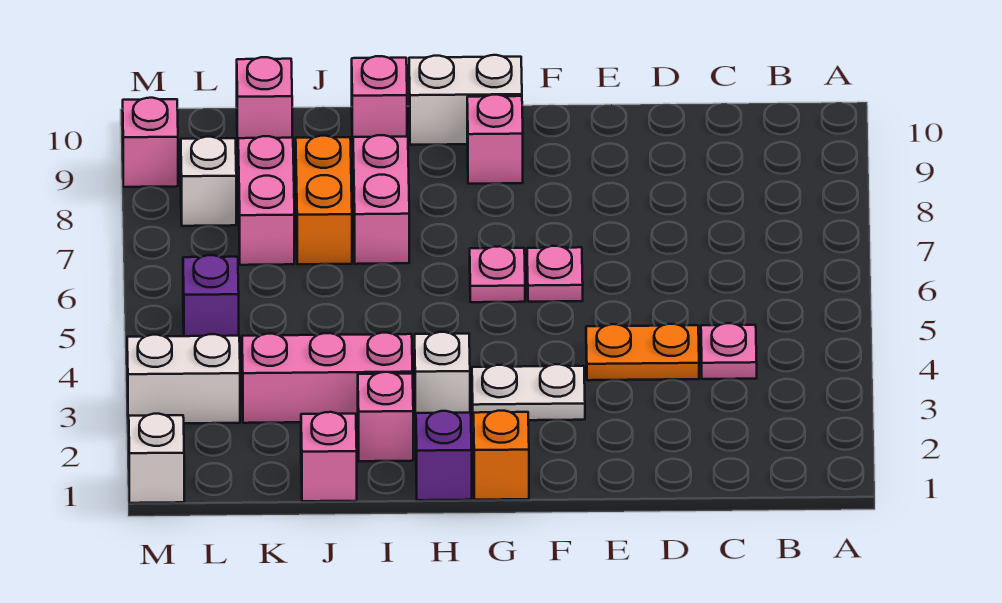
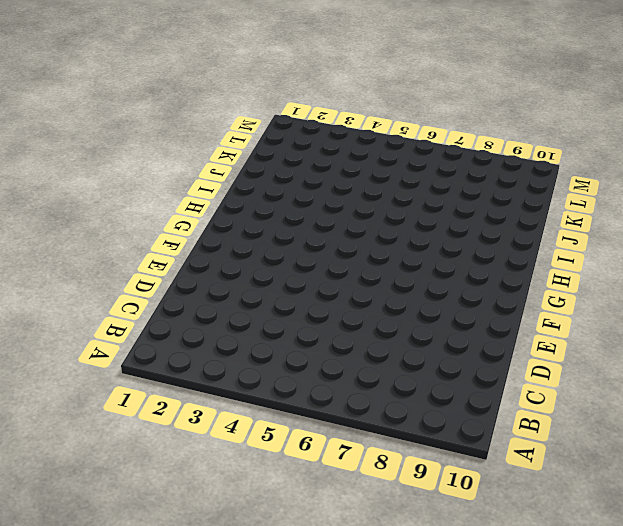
none -> pink 1x1 plate [701,323,757,379]
none -> orange 1x2 plate [586,324,699,380]
none -> white 1x2 plate [472,364,585,421]

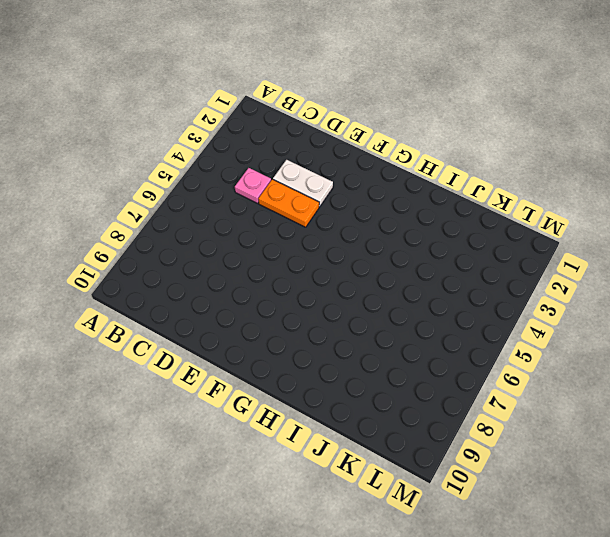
white 1x2 plate [273,160,333,207] -> white 1x2 plate moved to [472,364,585,421]
none -> pink 1x1 plate [527,246,583,302]
none -> orange 1x1 brick [474,411,529,500]
none -> pink 1x1 plate [470,246,525,302]

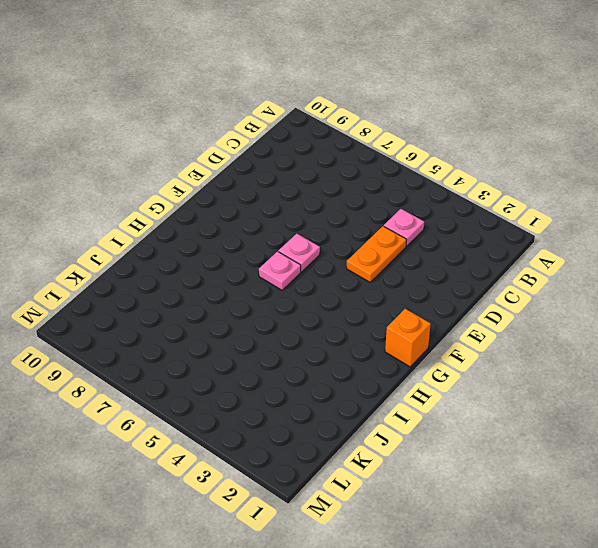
none -> white 1x2 plate [472,364,585,421]
none -> pink 1x1 brick [467,95,523,184]
none -> white 1x2 brick [409,55,522,145]

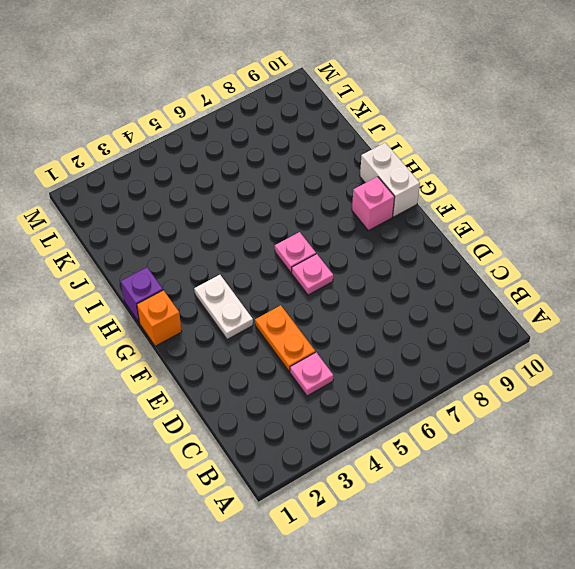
none -> white 1x1 brick [415,332,470,421]
none -> pink 1x1 brick [358,372,413,461]
none -> pink 1x3 brick [242,333,413,423]

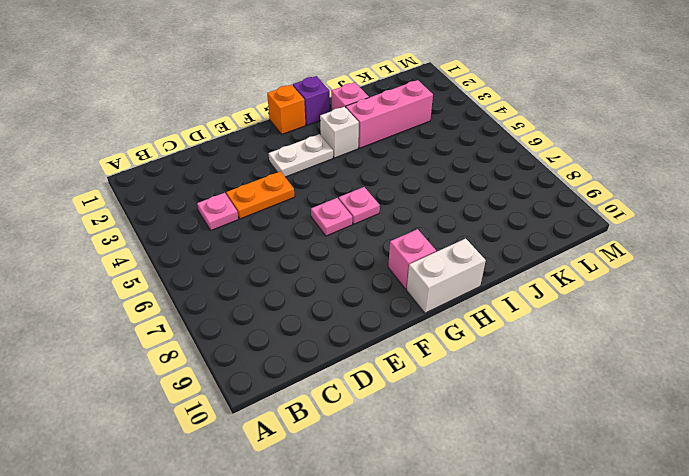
none -> pink 1x2 brick [353,135,409,264]
none -> pink 1x1 brick [352,56,407,145]
none -> pink 1x1 brick [301,412,357,501]

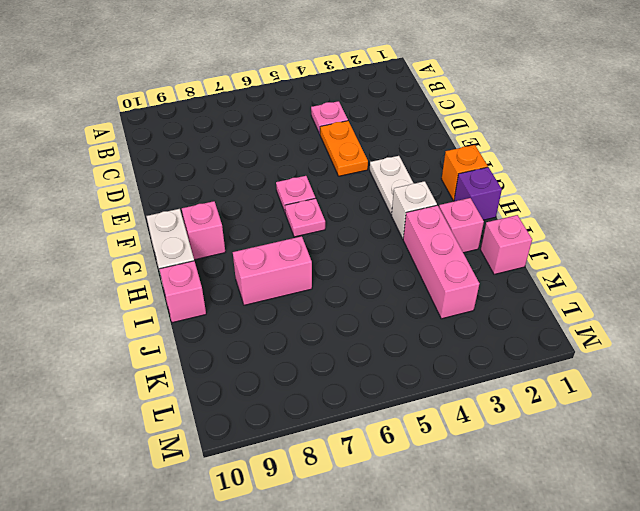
none -> orange 1x2 brick [296,136,352,264]
none -> pink 1x2 brick [238,136,294,265]
none -> pink 1x1 brick [237,57,292,146]

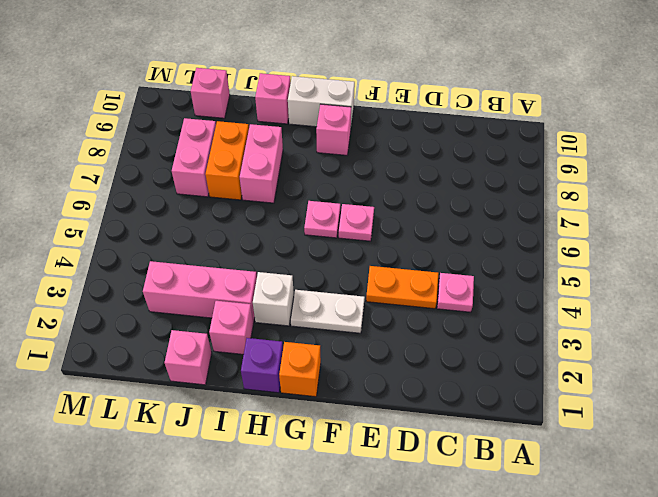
none -> white 1x2 brick [127,334,240,424]
none -> purple 1x1 brick [183,255,239,336]
none -> white 1x1 brick [181,137,236,226]

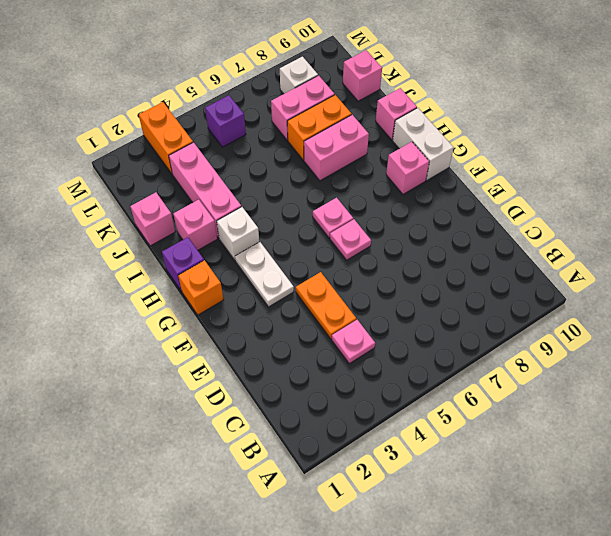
orange 1x2 brick [139,102,193,174] -> white 1x2 brick [127,334,240,424]
none -> white 1x1 brick [129,414,184,503]
none -> pink 1x1 brick [123,98,178,187]

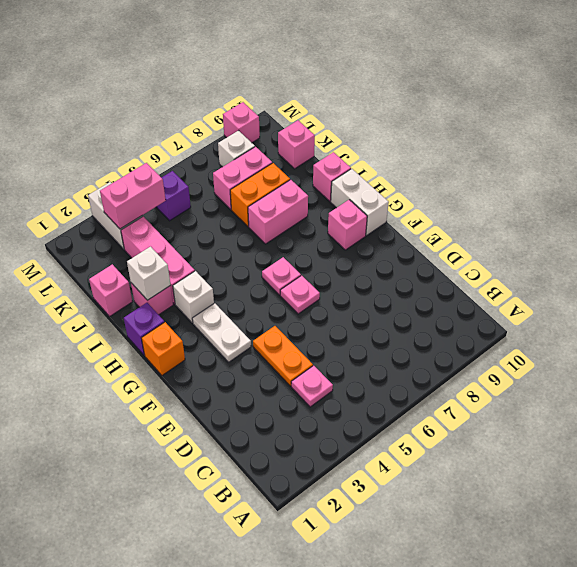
white 1x1 brick [127,247,171,300] -> white 1x1 brick moved to [129,414,184,503]
pink 1x2 brick [100,163,166,229] -> none

